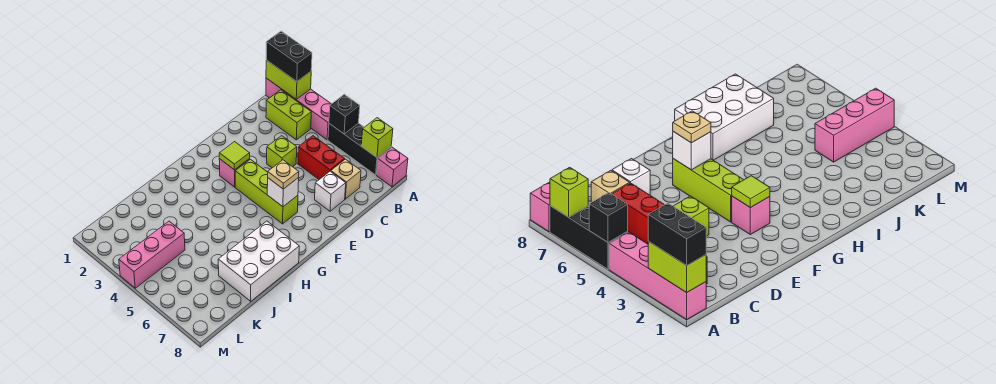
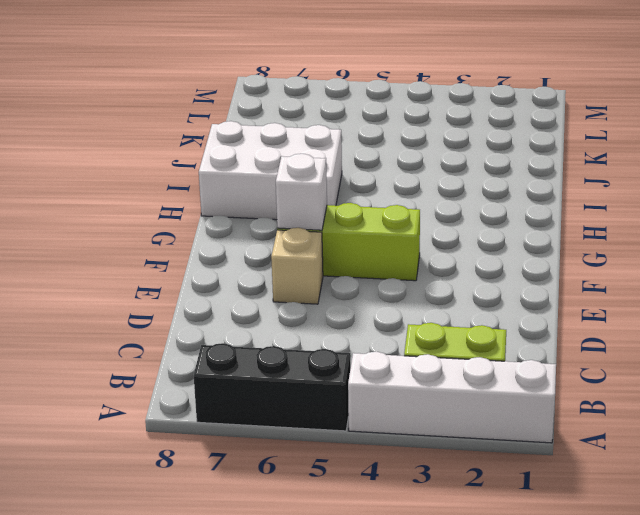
white 1x4 brick [348,352,556,443] -> pink 1x4 brick [266,78,331,140]
tan 1x1 brick [271,228,323,304] -> tan 1x1 brick moved to [331,159,361,199]
white 2x3 brick [199,121,342,220] -> white 2x3 brick turned to [218,221,299,301]
none -> pink 1x1 brick [376,147,408,187]
none -> red 1x2 brick [298,136,345,179]
none -> lime 1x1 brick [267,136,297,168]

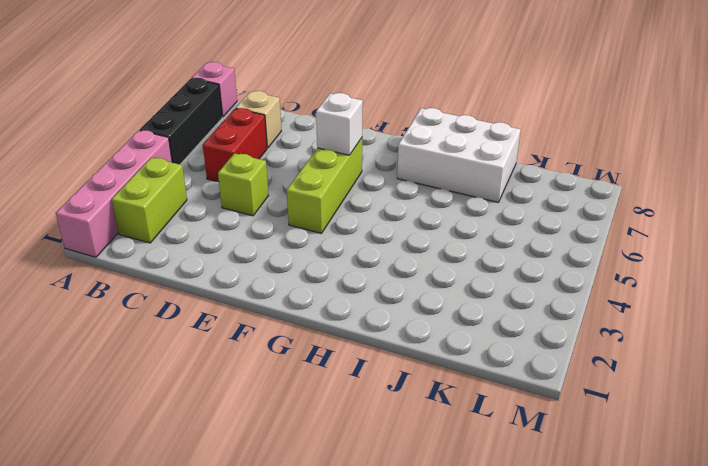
none -> white 1x1 brick [315,171,346,211]
none -> pink 1x1 brick [219,159,250,187]
none -> pink 1x3 brick [119,221,185,288]

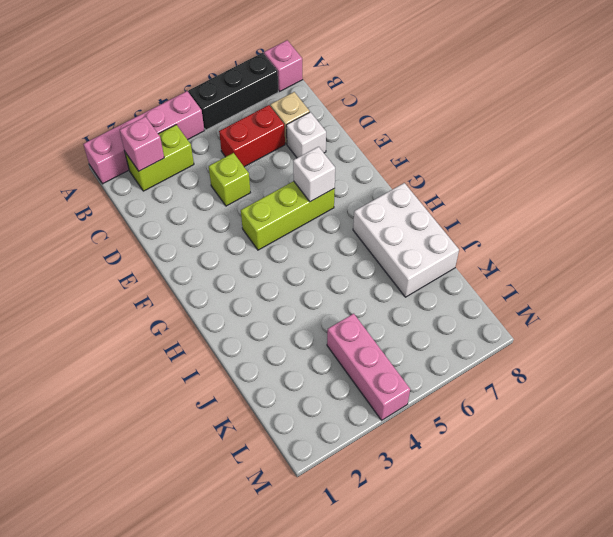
pink 1x1 brick [120,117,164,171] -> pink 1x1 brick moved to [219,159,250,187]
none -> lime 1x2 brick [266,60,311,99]
none -> black 1x1 brick [329,94,360,134]
none -> lime 1x1 brick [361,118,393,157]

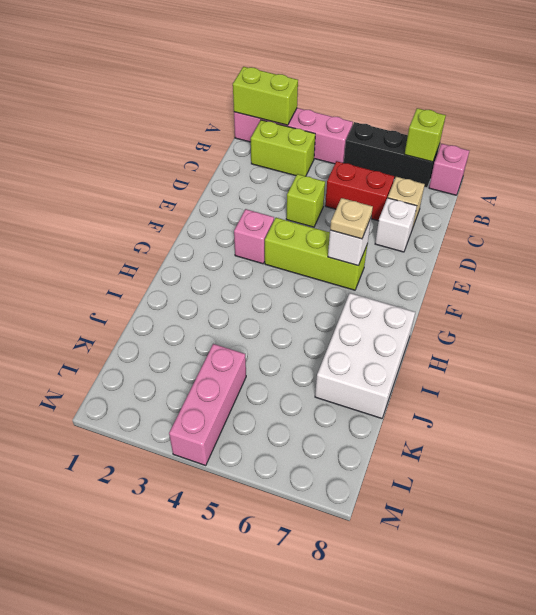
none -> black 1x1 brick [329,94,360,134]
none -> lime 1x1 tile [219,142,250,170]
none -> black 1x2 brick [266,31,312,81]

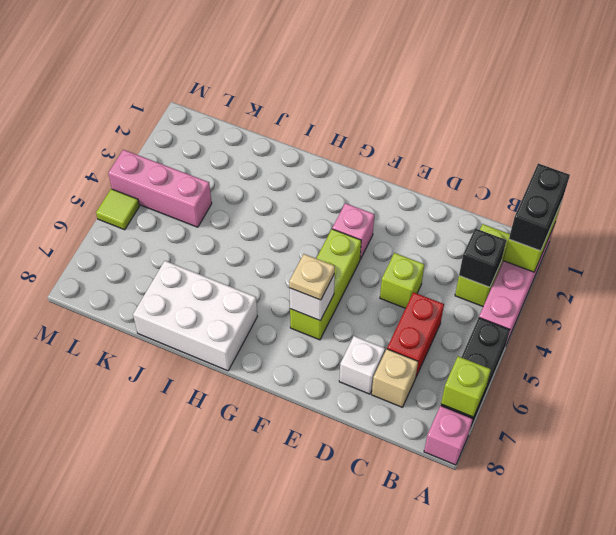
black 1x1 brick [459,228,506,287] -> black 1x1 brick moved to [329,94,360,134]
lime 1x1 tile [96,189,139,230] -> lime 1x1 tile moved to [219,142,250,170]

